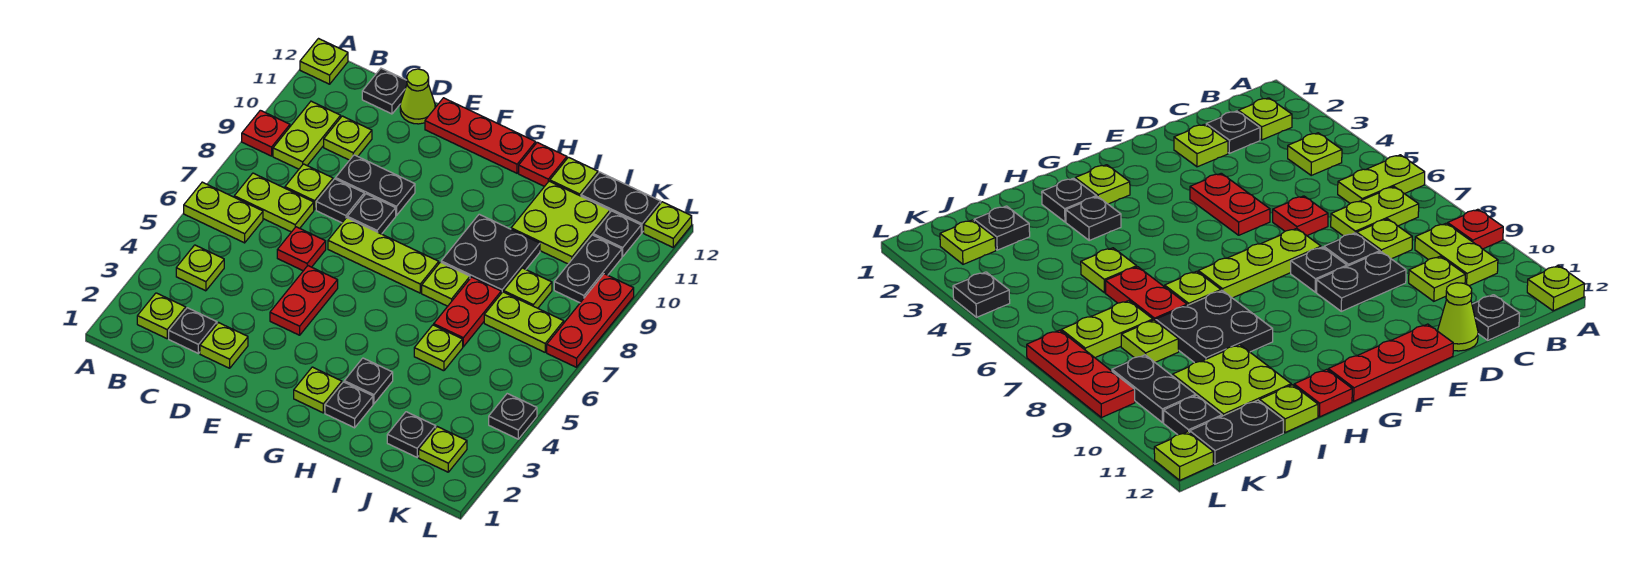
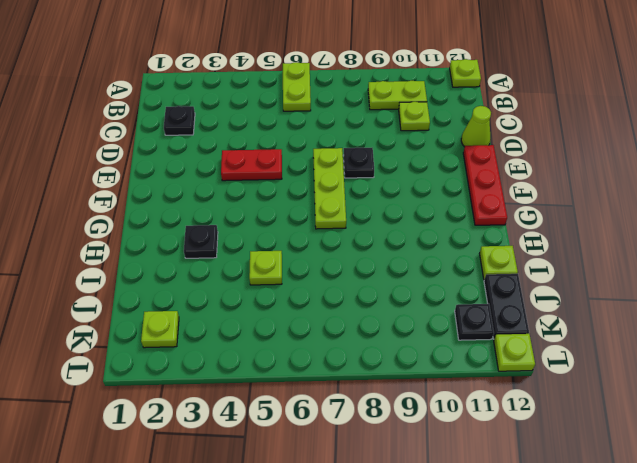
none -> red 1x1 plate [242,110,290,156]
none -> lime 1x1 plate [137,293,186,339]
none -> lime 1x1 plate [176,245,224,291]
none -> lime 1x2 plate [234,173,314,232]

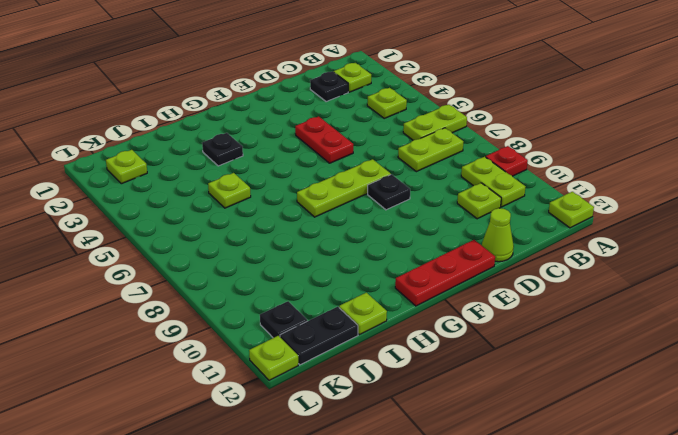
none -> lime 1x1 plate [285,164,333,210]
none -> black 1x1 plate [362,68,407,114]
none -> lime 1x1 plate [200,323,248,368]
none -> red 1x1 plate [277,227,326,271]

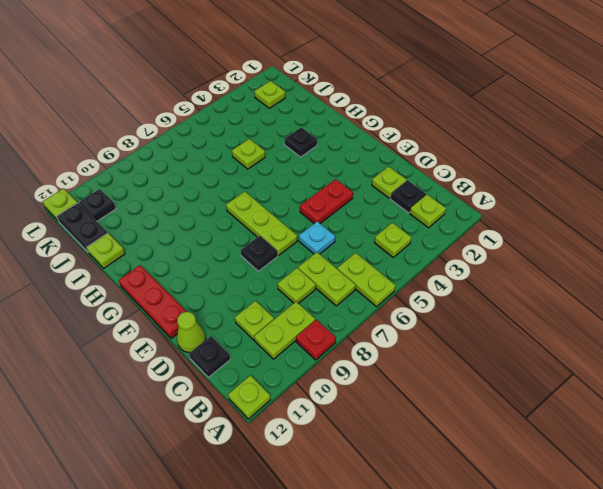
cyan 1x1 plate [299,221,335,254] -> red 1x1 plate [277,227,326,271]
none -> black 1x1 plate [316,179,364,223]
none -> black 1x2 plate [336,155,415,216]
none -> lime 1x1 plate [294,367,342,413]
none -> black 1x1 plate [325,382,373,428]

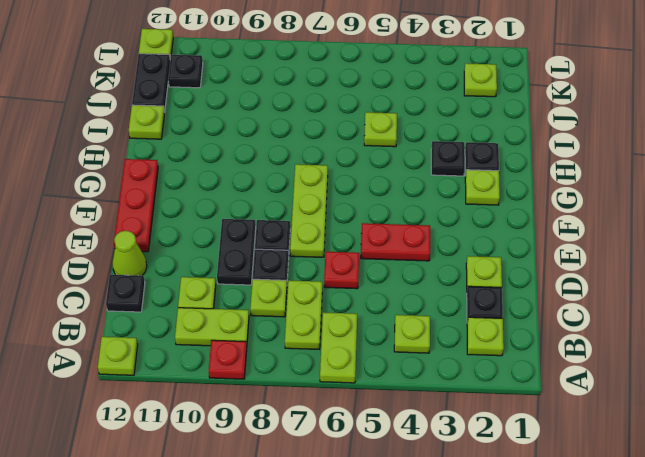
none -> lime 1x1 plate [422,262,470,306]
none -> black 2x2 plate [441,214,540,293]
none -> red 1x1 plate [519,142,567,187]
none -> red 1x2 plate [434,277,501,347]

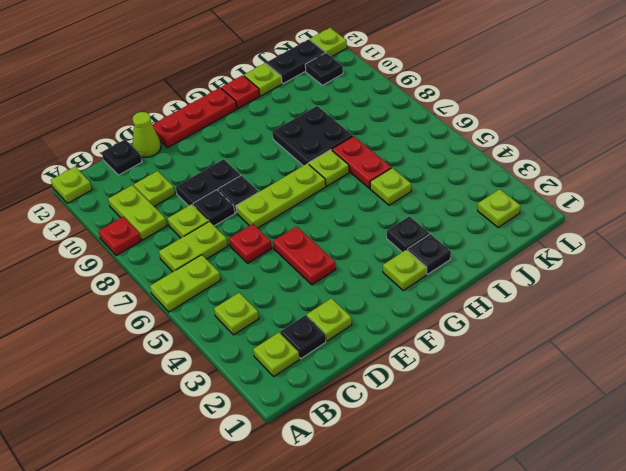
none -> lime 2x2 plate [511,181,610,264]
none -> black 1x1 plate [387,412,436,457]
none -> lime 1x2 plate [484,292,564,352]
none -> lime 1x1 plate [504,268,552,308]

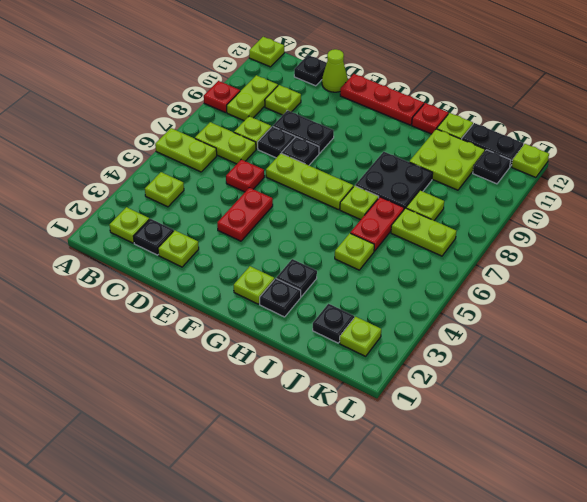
none -> black 1x2 plate [554,235,622,303]
none -> black 1x1 plate [489,394,537,439]
none -> red 1x3 plate [547,274,634,367]

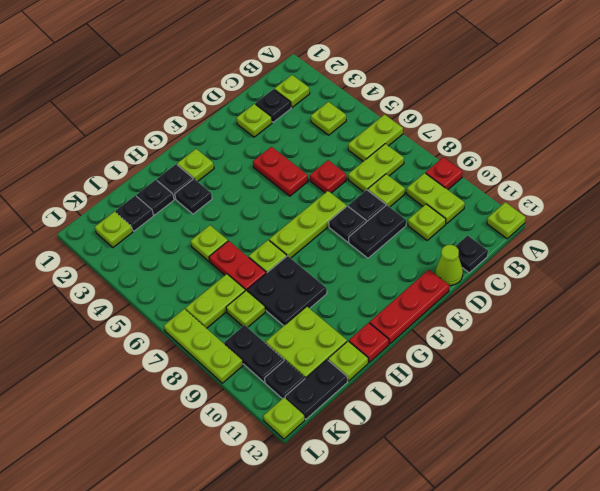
black 1x1 plate [137,180,174,215] -> black 1x1 plate moved to [489,394,537,439]
lime 1x3 plate [164,309,243,383] -> red 1x3 plate [547,274,634,367]

